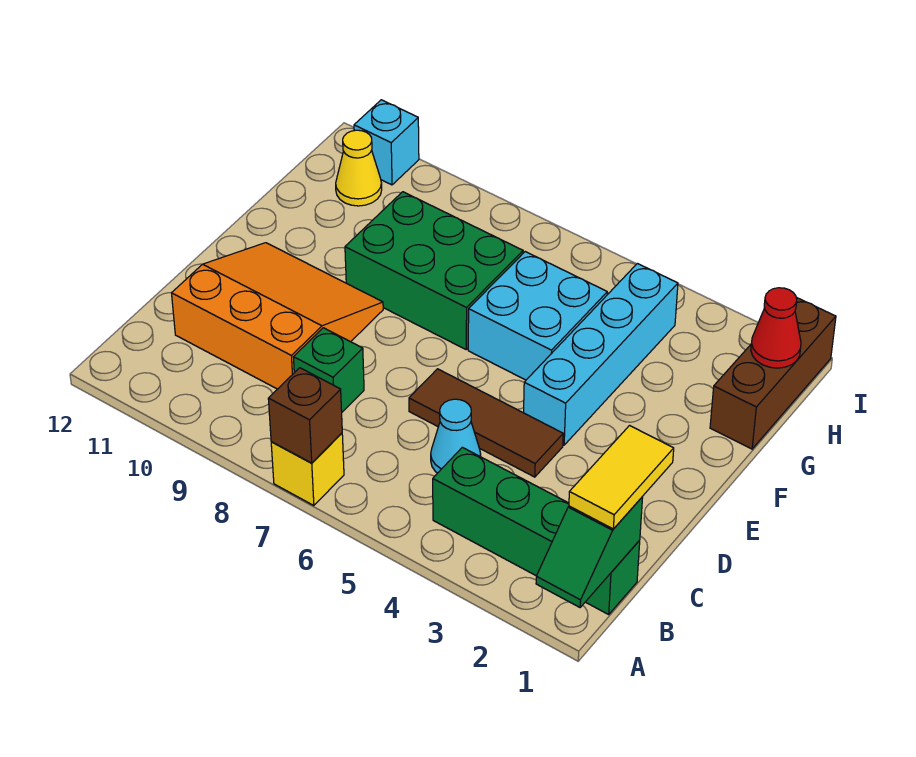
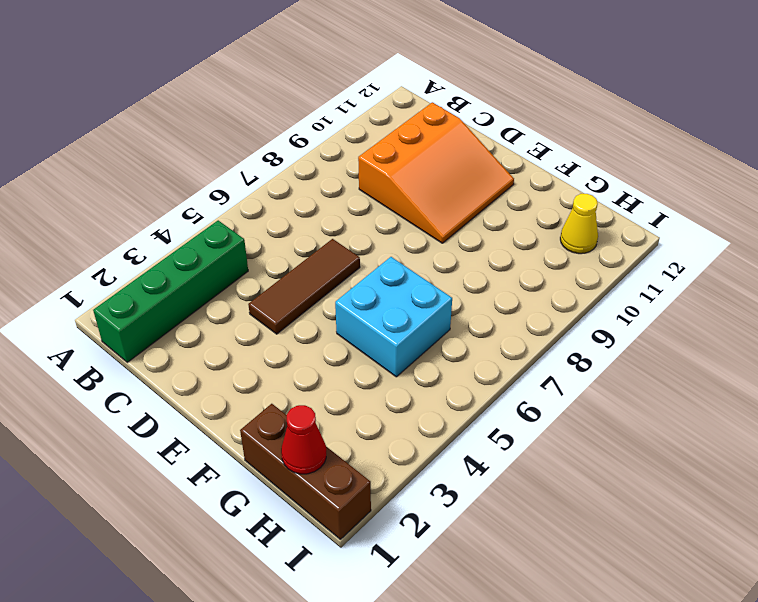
none -> yellow 1x1 brick [271,433,344,506]
none -> cyan 1x1 cone [431,399,481,473]
none -> green 1x1 brick [294,328,364,412]

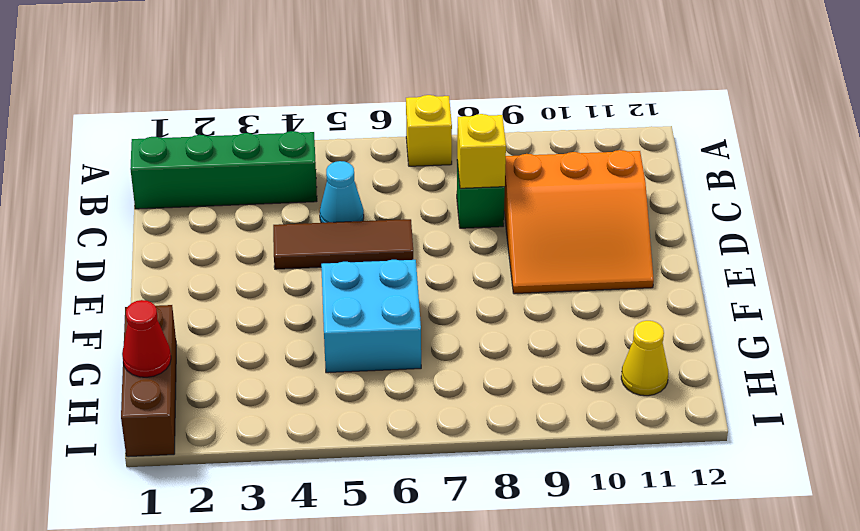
yellow 1x1 brick [457,114,506,188] -> none
none -> cyan 1x4 brick [524,264,678,445]
none -> green 2x3 brick [345,192,523,349]
none -> cyan 1x1 brick [354,100,419,185]

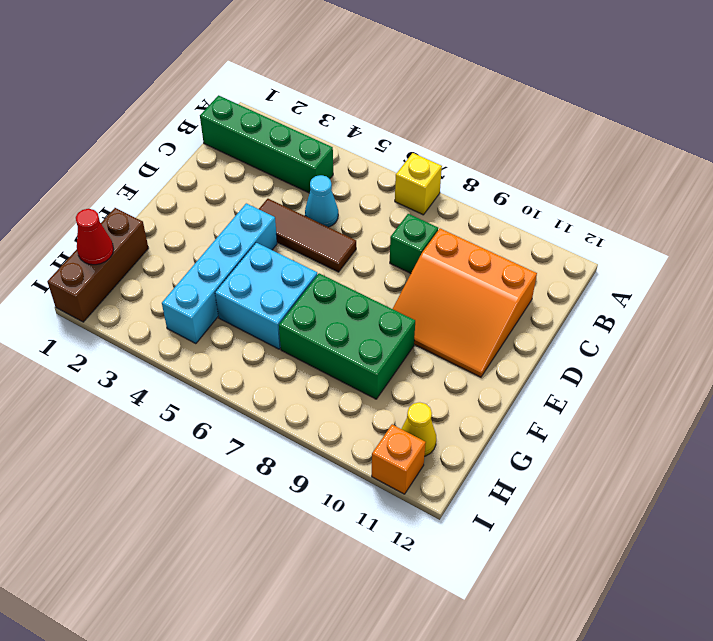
orange 1x1 brick [372,425,426,494] -> cyan 1x1 brick [354,100,419,185]
none -> green 1x2 slope [536,497,643,607]
none -> brown 1x1 brick [268,368,342,463]
none -> yellow 1x2 tile [569,426,674,529]

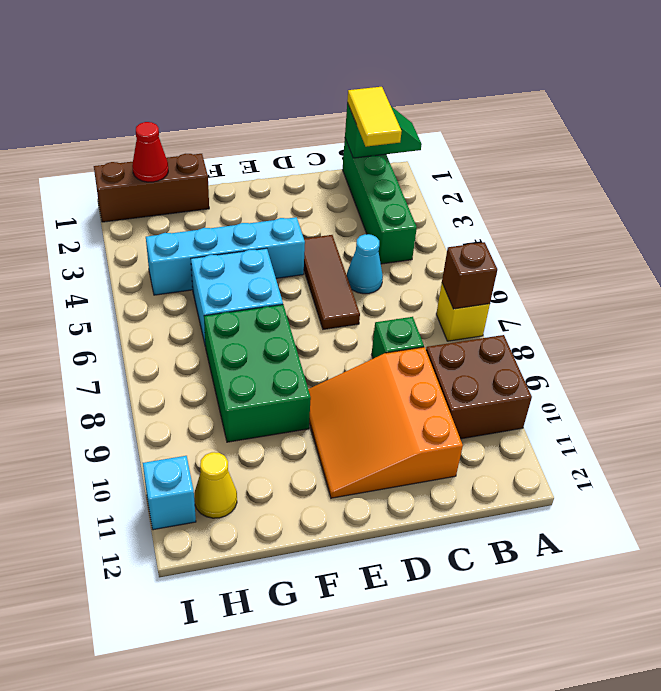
brown 2x2 brick [426,335,532,439] -> none
yellow 1x2 tile [347,87,402,147] -> yellow 1x2 tile turned to [569,426,674,529]

